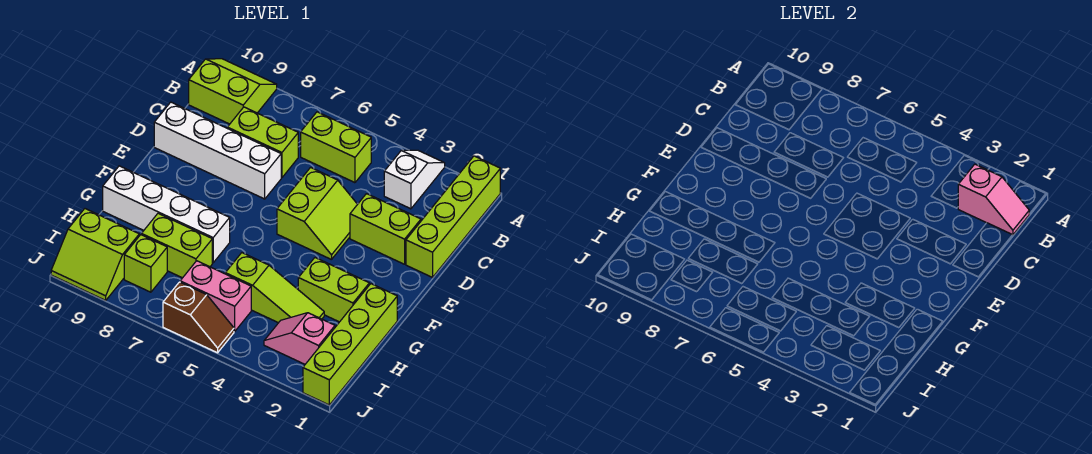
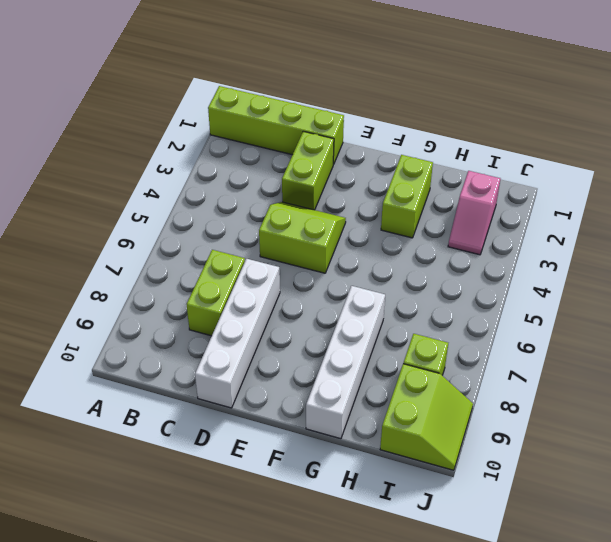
none -> white 1x2 slope [384,150,445,209]
none -> lime 2x2 slope [189,59,277,124]
none -> lime 1x2 brick [301,112,371,183]

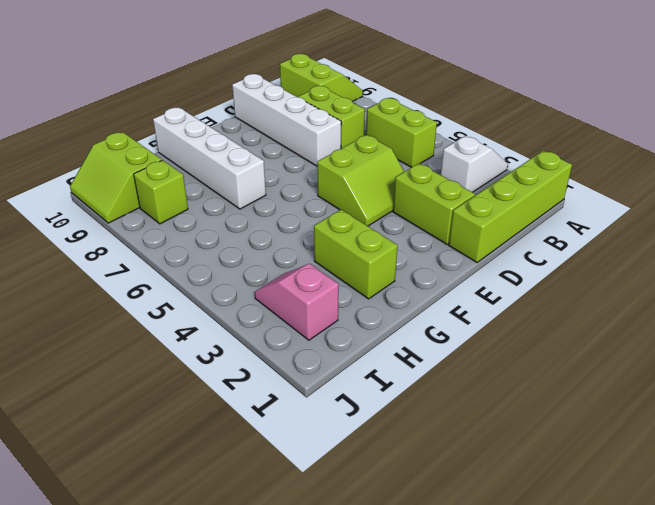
none -> lime 1x4 brick [303,284,397,405]
none -> lime 1x3 slope [225,253,324,323]
none -> lime 1x2 brick [142,213,212,278]

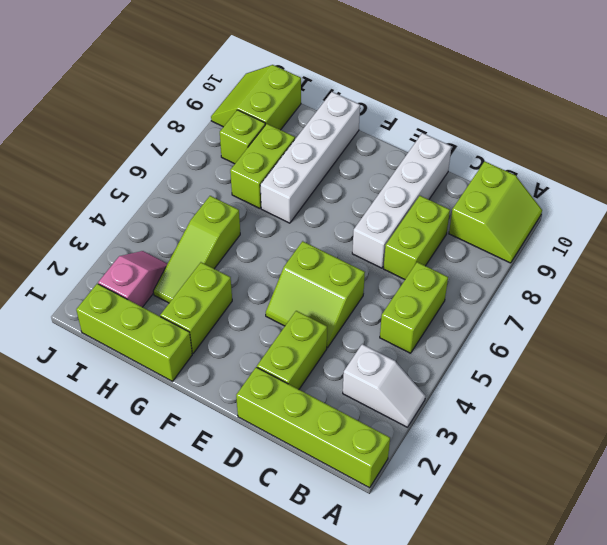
lime 1x3 brick [76,284,192,381] -> lime 1x4 brick [303,284,397,405]
none -> pink 1x2 brick [180,261,251,331]
none -> brown 1x2 slope [163,282,234,353]
none -> pink 1x2 slope [958,164,1029,235]

